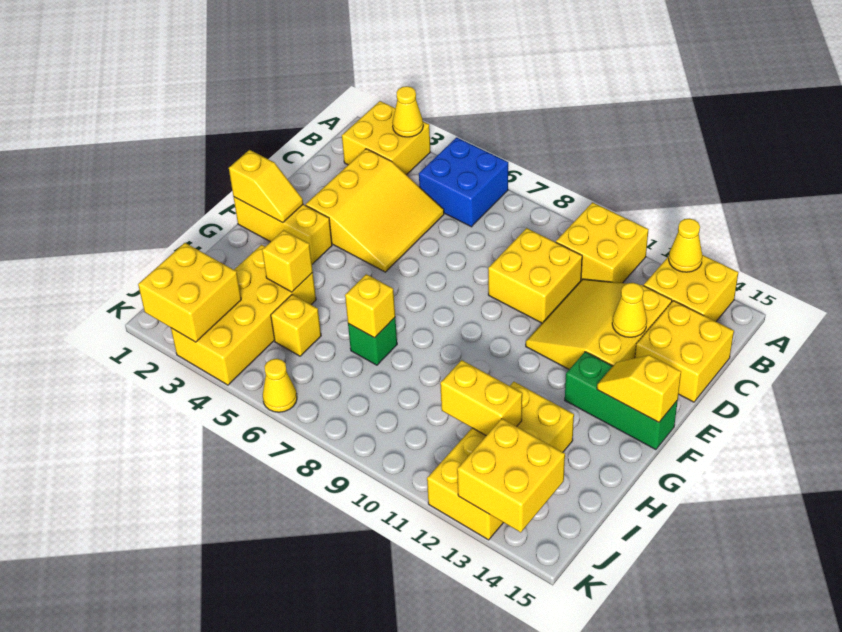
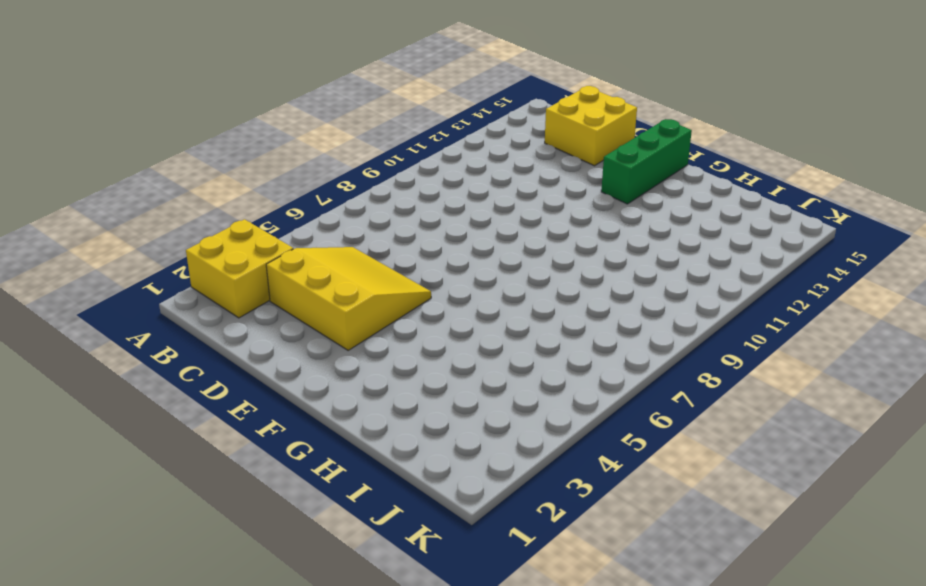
none -> blue 2x2 brick [419,138,508,227]
none -> yellow 2x2 brick [556,202,649,283]
none -> yellow 2x2 brick [644,255,738,322]

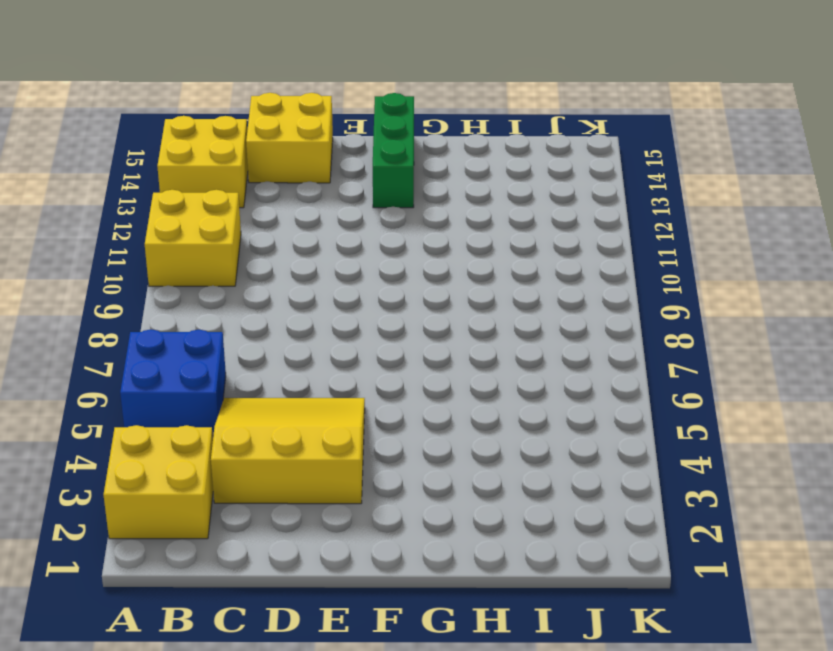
none -> yellow 2x2 brick [488,228,582,323]
none -> yellow 3x3 slope [526,279,672,369]
none -> yellow 1x3 brick [234,197,332,264]

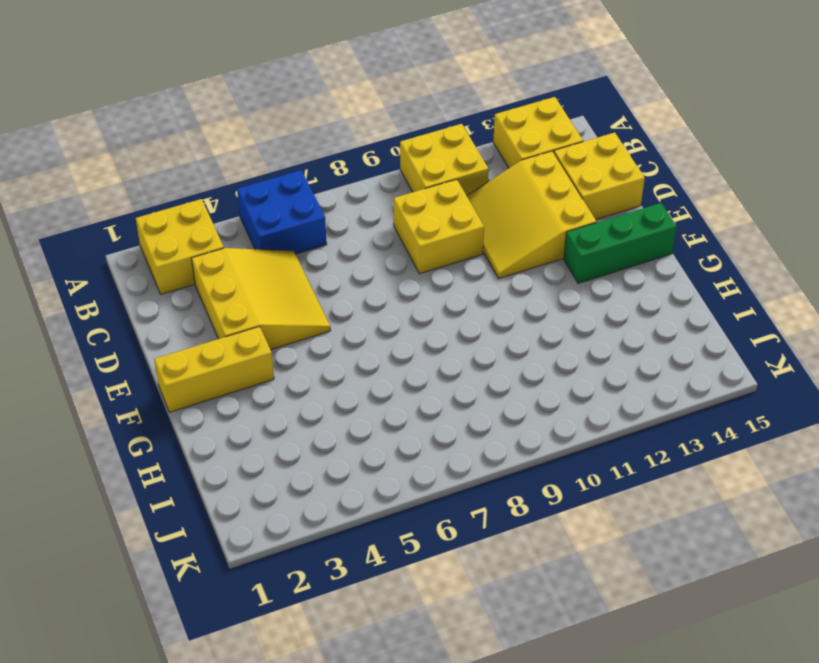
none -> yellow 2x4 brick [171,245,316,385]
none -> green 1x1 brick [348,318,397,365]
none -> yellow 2x4 brick [427,382,574,540]

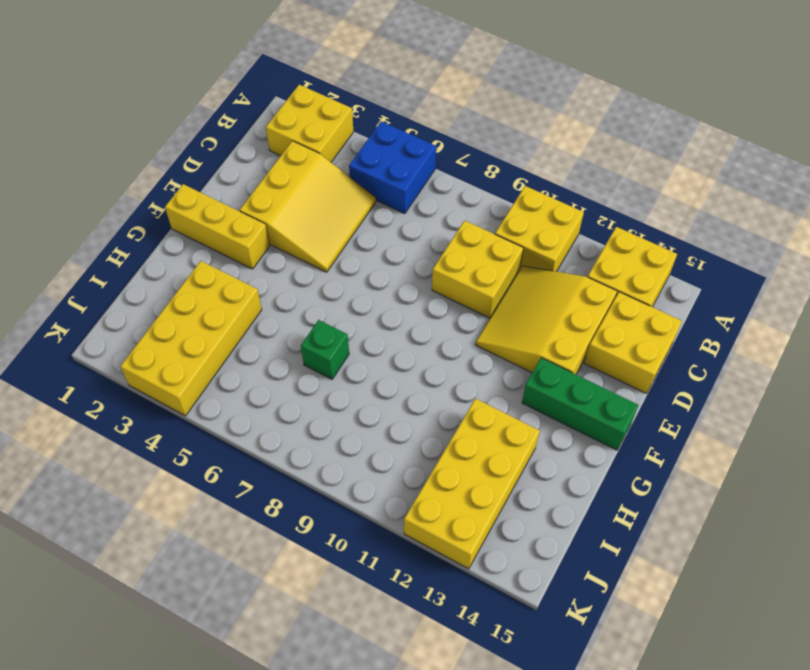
none -> yellow 1x1 brick [271,294,321,356]
none -> yellow 1x1 cone [263,359,297,412]
none -> yellow 1x1 cone [392,86,423,137]

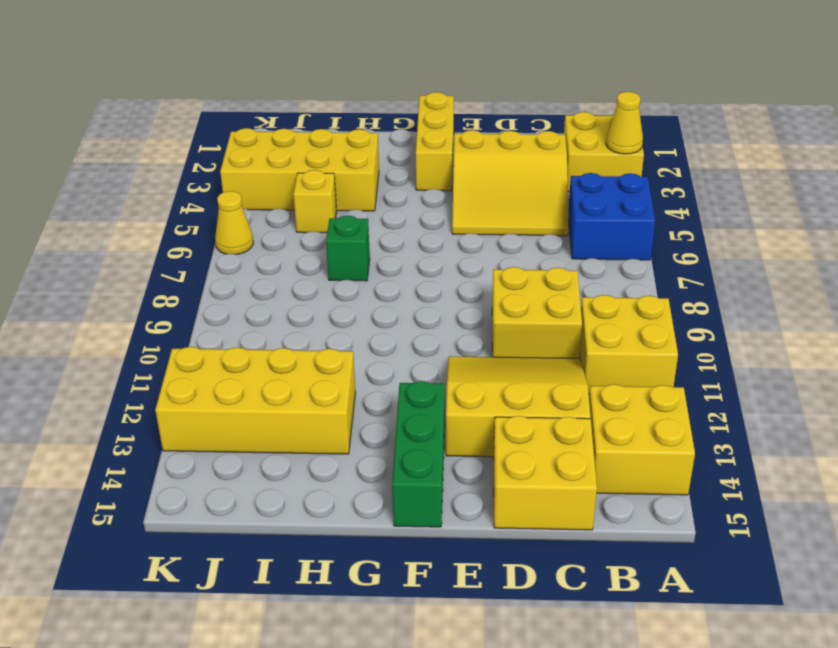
none -> yellow 1x1 cone [669,218,702,272]
none -> yellow 1x1 cone [612,283,647,337]
none -> yellow 1x2 slope [229,150,303,223]

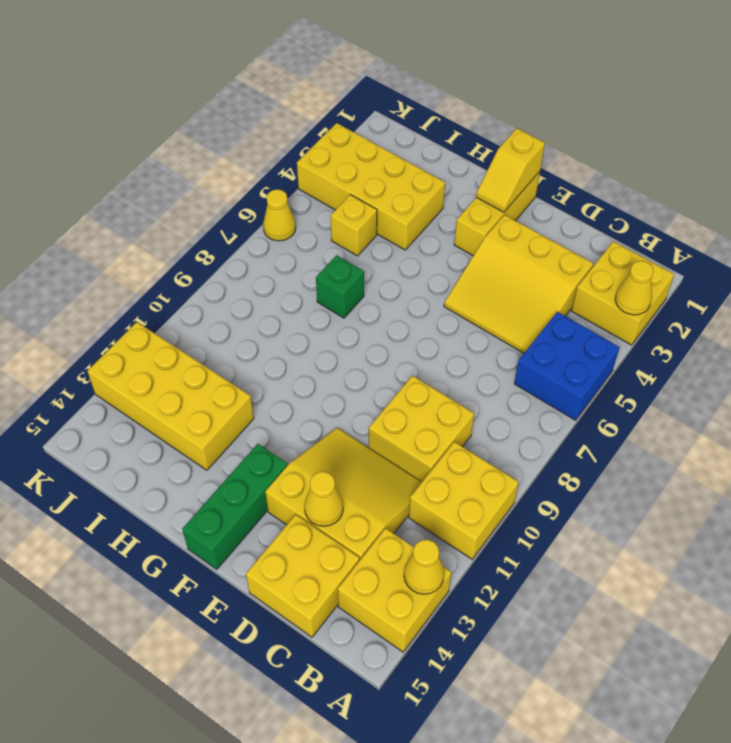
none -> yellow 1x2 slope [597,355,681,422]
none -> yellow 1x1 brick [262,230,313,292]
none -> yellow 1x1 brick [345,274,395,338]

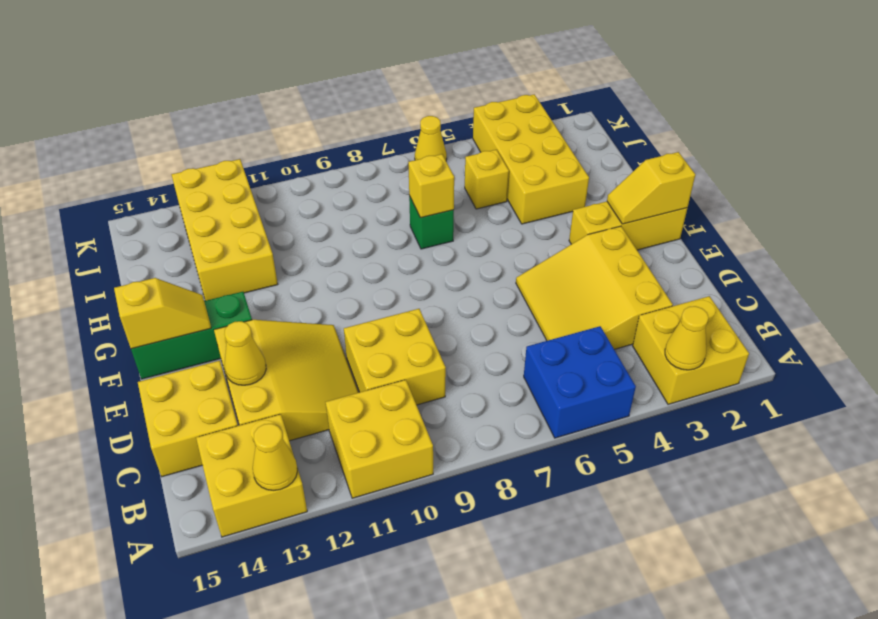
none -> yellow 1x1 brick [262,230,313,292]
none -> yellow 1x2 brick [440,360,522,436]
none -> yellow 2x2 brick [138,243,241,342]

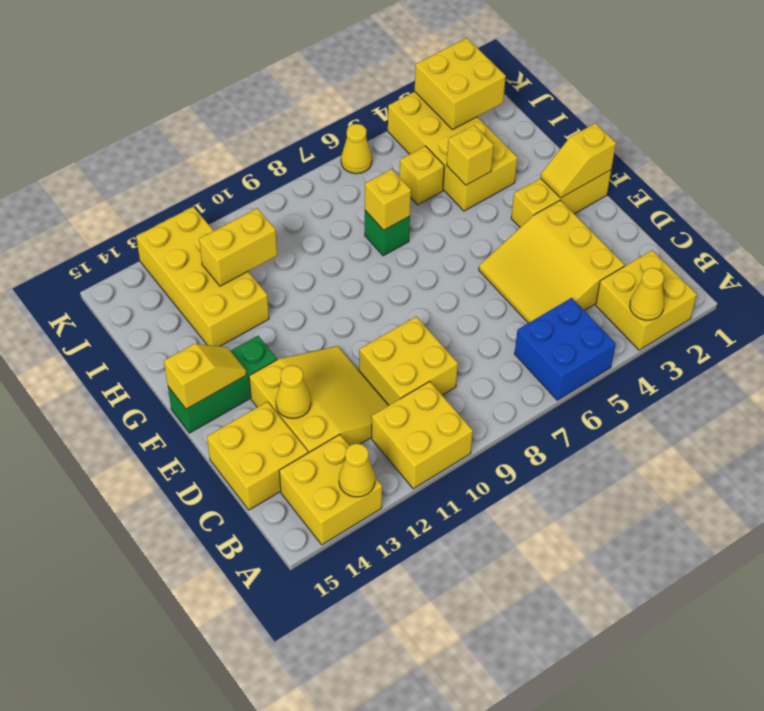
none -> yellow 2x2 brick [457,419,565,532]

